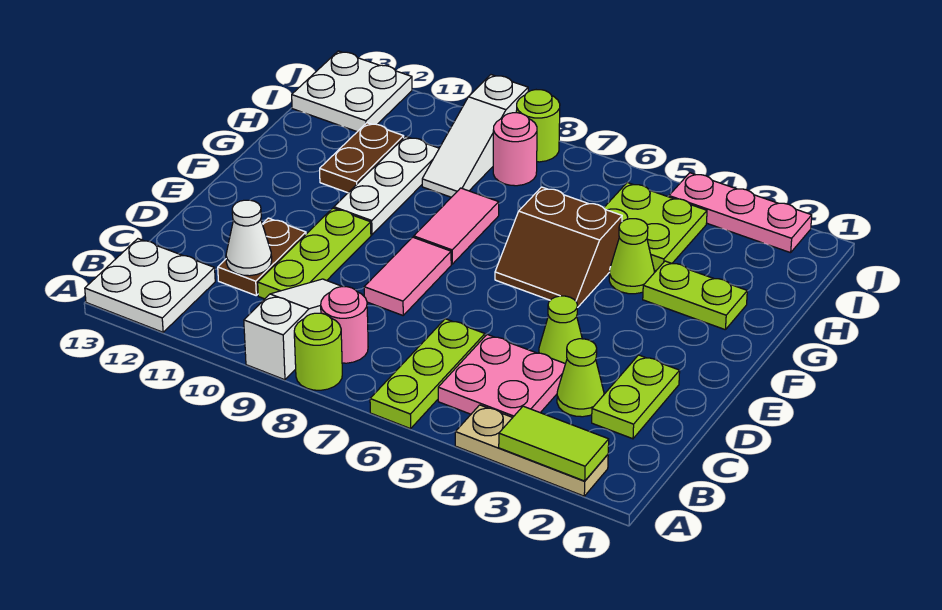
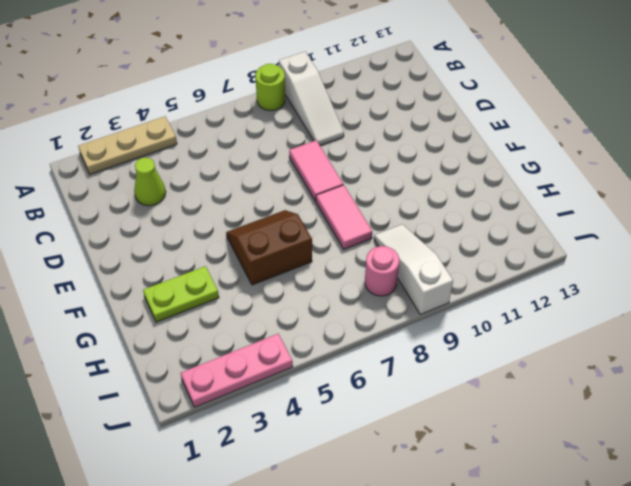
none -> lime 1x3 plate [370,319,485,429]
none -> white 2x2 plate [85,239,215,332]
none -> pink 2x2 plate [438,335,565,417]

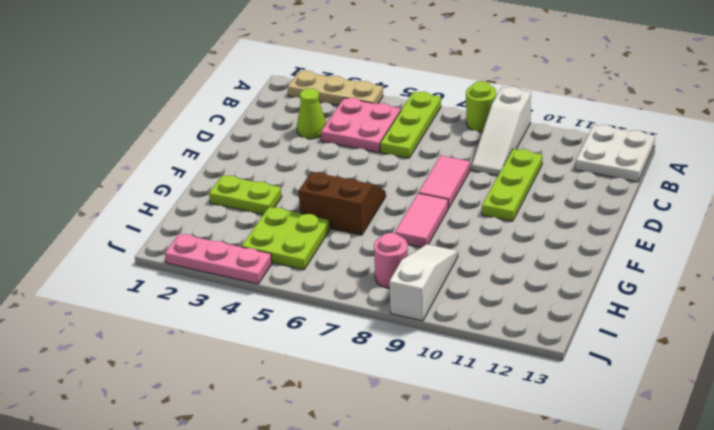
none -> pink 1x1 round brick [321,287,368,363]
none -> lime 1x2 plate [592,355,680,439]
none -> brown 1x2 plate [218,218,306,295]

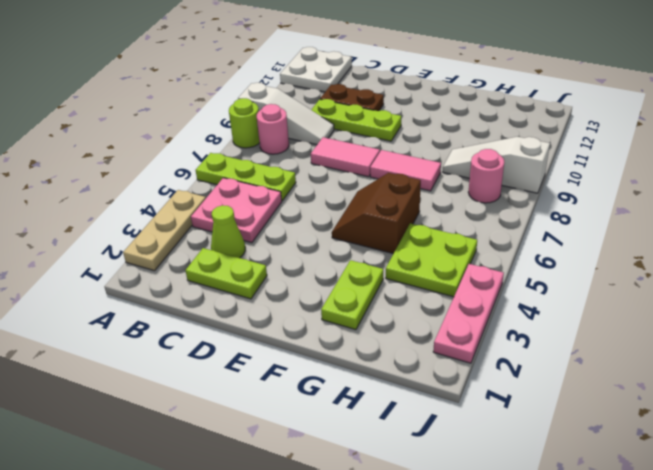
none -> lime 1x1 cone [539,296,582,364]
none -> white 1x3 plate [334,136,439,235]
none -> lime 1x1 cone [609,219,654,294]

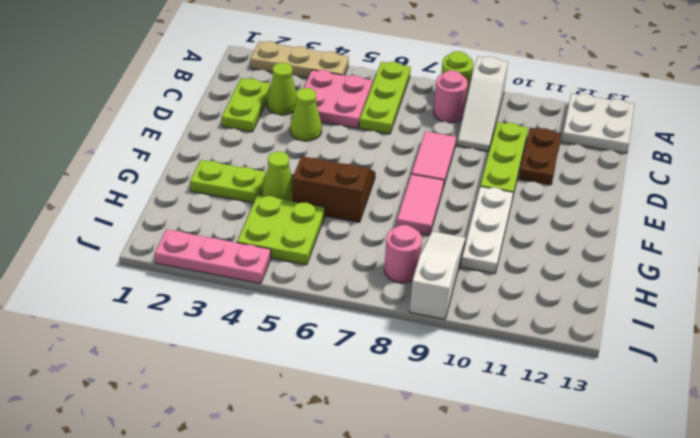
none -> brown 1x2 plate [320,123,404,193]
none -> white 2x2 plate [292,51,412,132]
none -> lime 1x1 round brick [516,90,560,162]

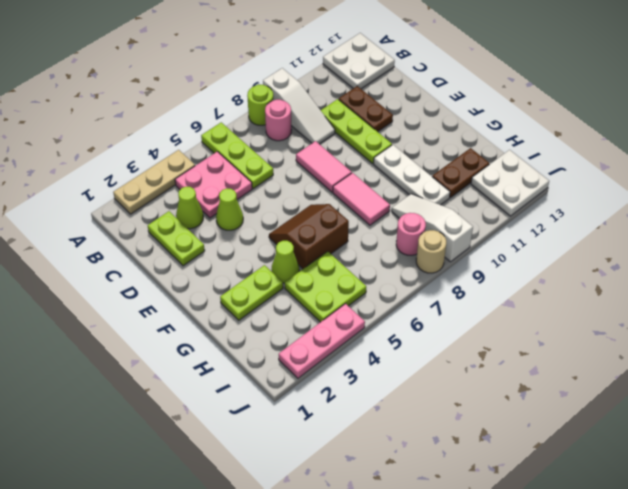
brown 1x2 plate [432,148,489,197] -> brown 1x2 plate turned to [320,123,404,193]
tan 1x1 round brick [416,230,446,273] -> lime 1x1 round brick [516,90,560,162]
none -> lime 1x2 tile [499,406,609,481]
none -> white 1x1 cone [226,200,272,276]

